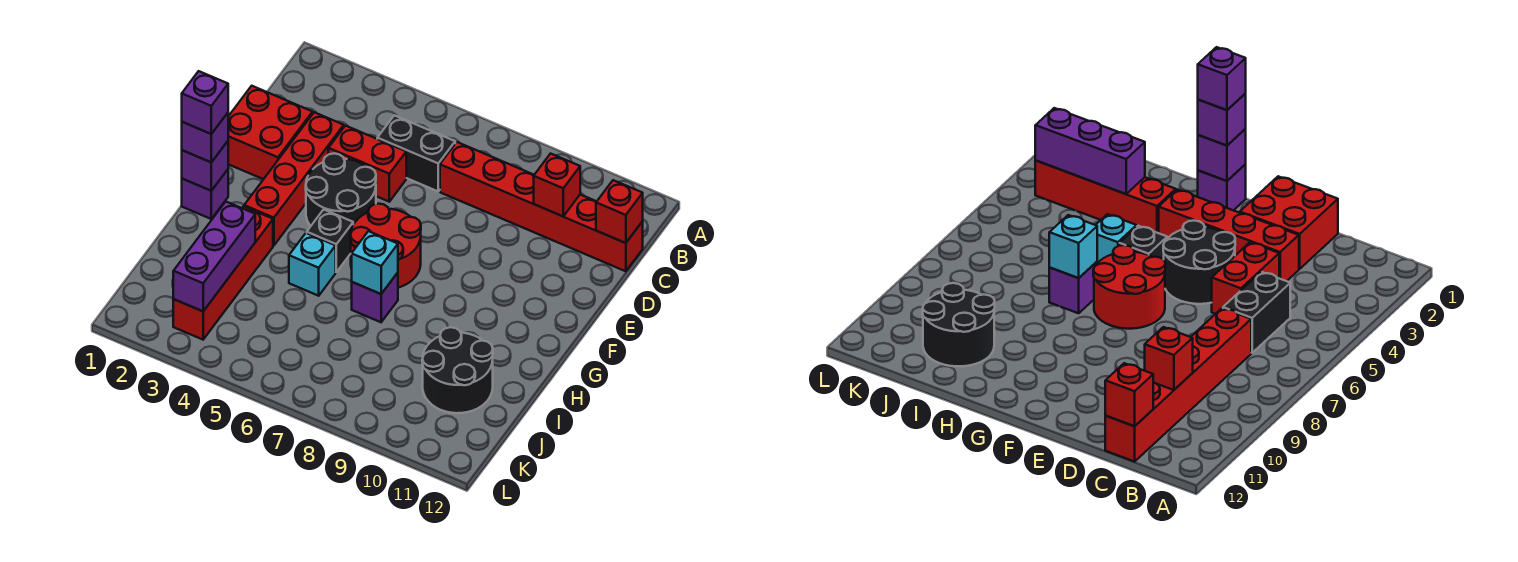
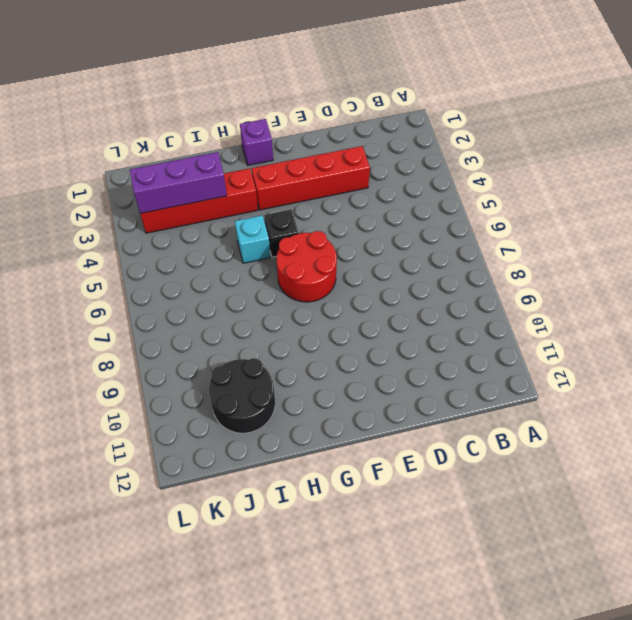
none -> black 1x2 brick [377,115,455,191]
none -> red 1x6 brick [440,142,643,271]
none -> red 2x2 brick [228,86,313,179]

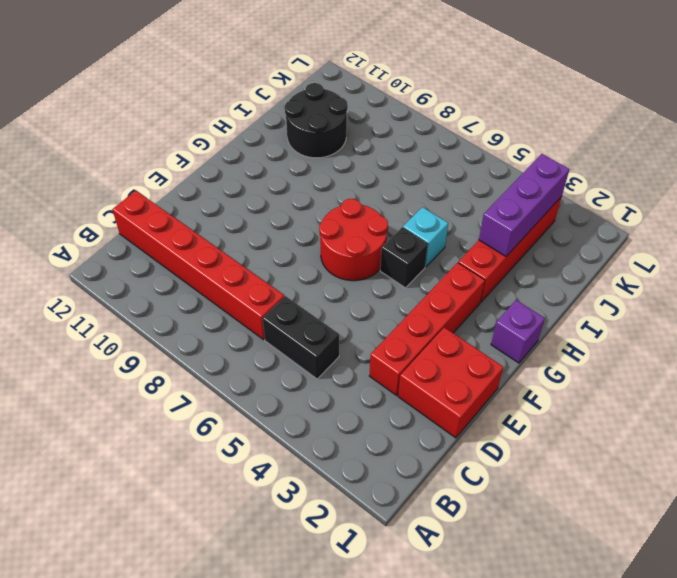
none -> red 1x2 brick [328,126,406,202]
none -> black 2x2 round brick [306,153,376,226]
none -> purple 1x1 brick [352,273,398,322]

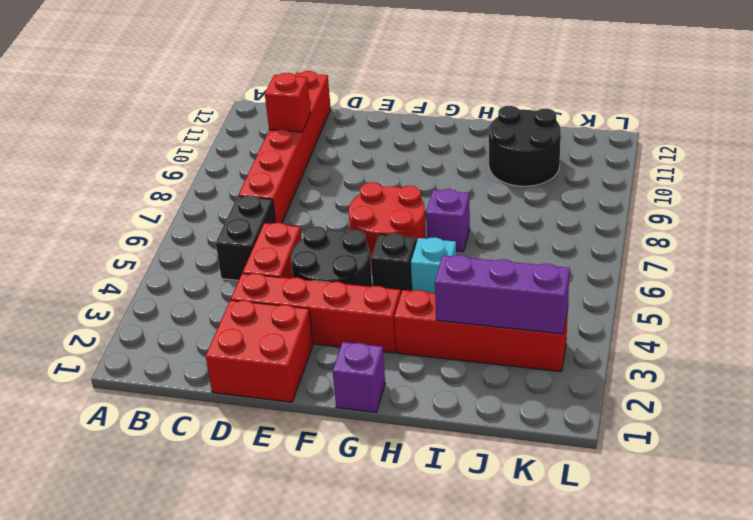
none -> red 1x1 brick [596,180,643,243]
none -> purple 1x1 brick [182,141,228,191]
none -> cyan 1x1 brick [352,231,398,294]

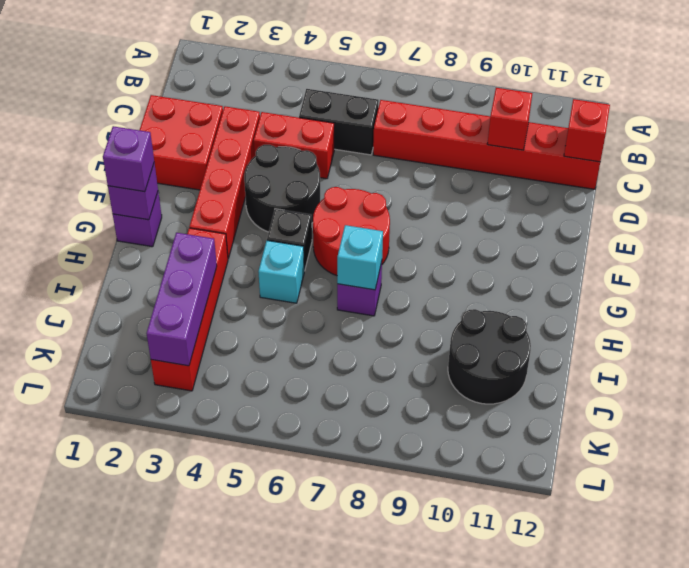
none -> purple 1x1 brick [182,71,228,134]

